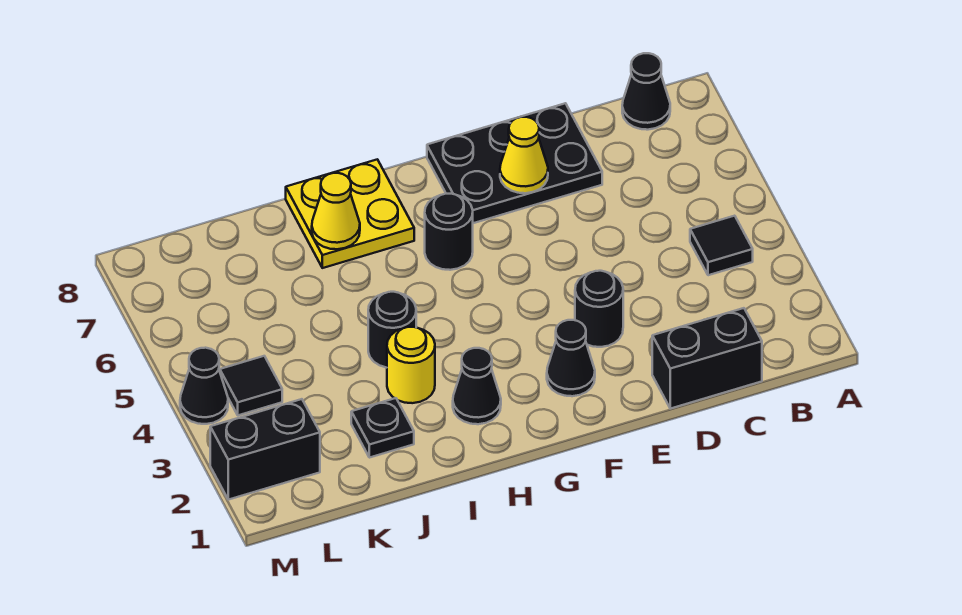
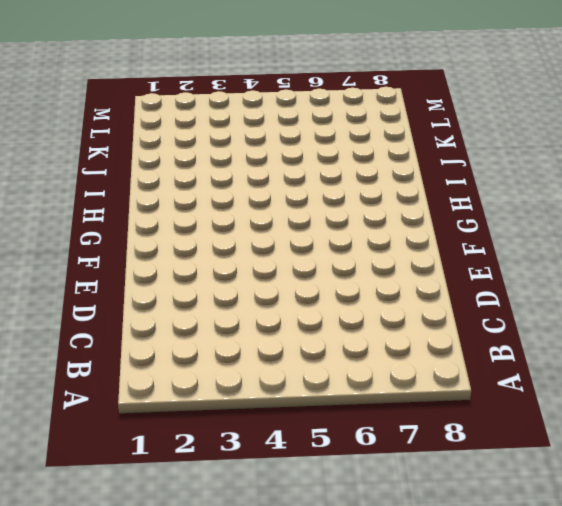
none -> black 1x1 tile [690,216,753,275]
none -> black 1x1 cone [622,53,670,130]
none -> black 1x2 brick [652,308,762,409]

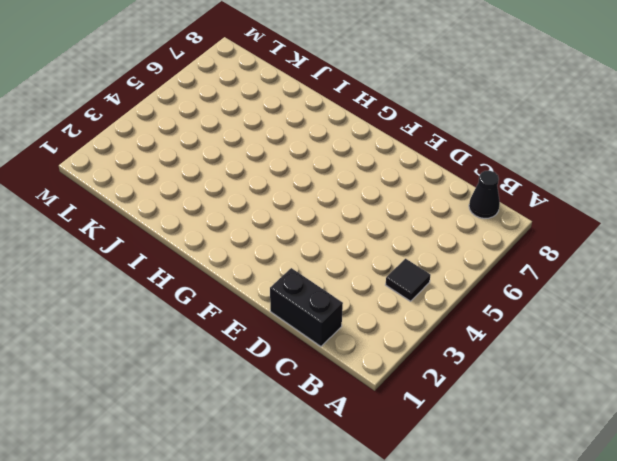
none -> black 2x3 plate [427,103,602,223]
none -> black 1x1 round brick [575,271,623,347]
none -> black 1x1 cone [547,320,595,396]

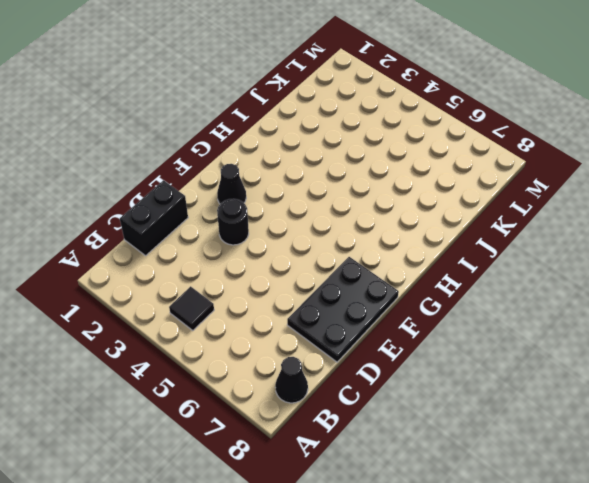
none -> black 1x1 round brick [425,194,473,270]
none -> black 1x1 cone [453,348,501,424]
none -> yellow 2x2 plate [286,159,414,268]

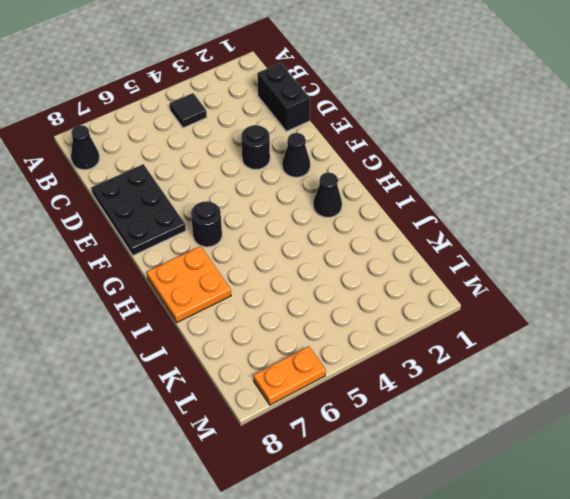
orange 2x2 plate [147,246,231,322] -> yellow 2x2 plate [286,159,414,268]
orange 1x2 plate [253,346,326,405] -> none
none -> yellow 1x1 round brick [387,327,435,403]
none -> black 1x1 round brick [368,292,416,368]
none -> black 1x1 plate [351,398,414,458]

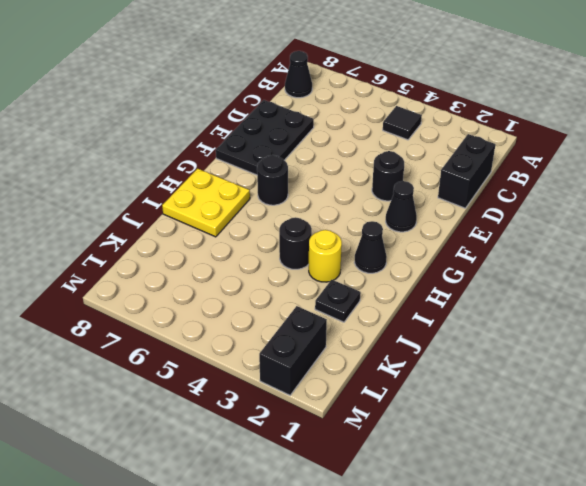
none -> black 1x1 tile [220,356,282,415]
none -> black 1x1 cone [180,348,228,424]
none -> yellow 1x1 cone [500,117,548,193]

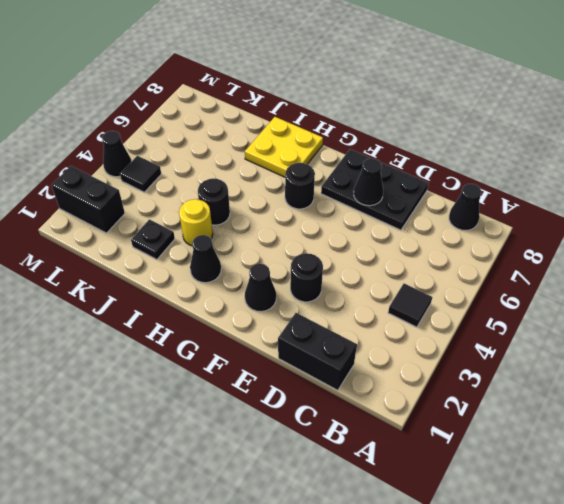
black 1x1 cone [354,158,383,206] -> yellow 1x1 cone [500,117,548,193]
none -> yellow 1x1 cone [312,173,360,249]

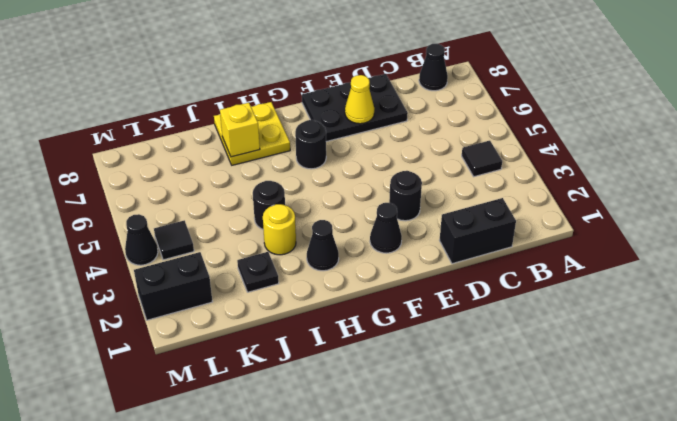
yellow 1x1 brick [220,103,260,157] -> yellow 1x1 cone [312,173,360,249]

